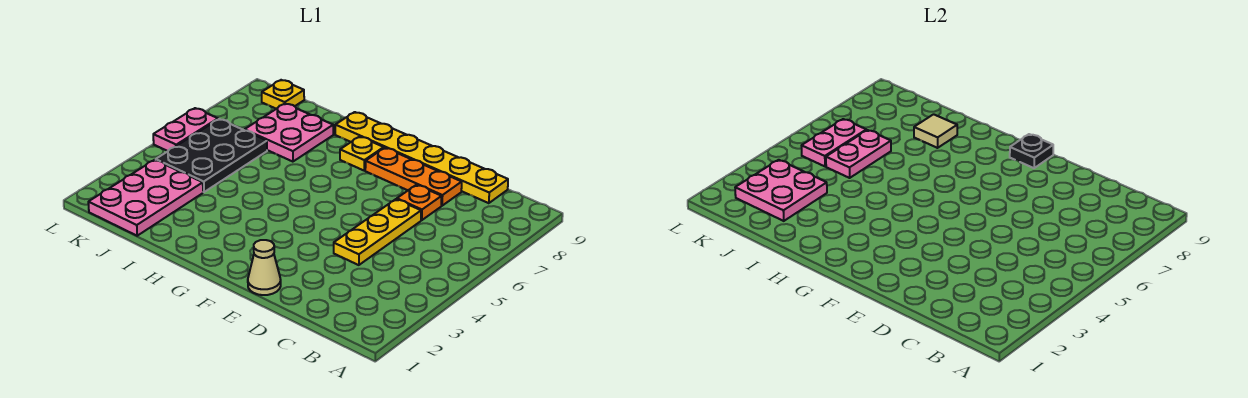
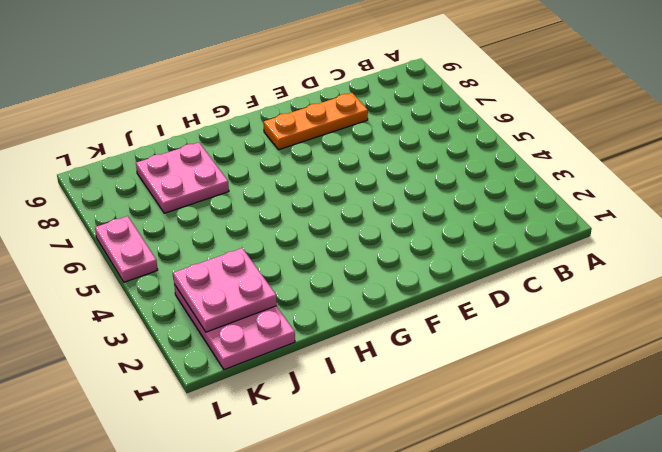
none -> yellow 1x6 plate [335,112,508,203]
none -> yellow 1x3 plate [334,199,421,265]
none -> orange 1x1 plate [397,185,442,220]

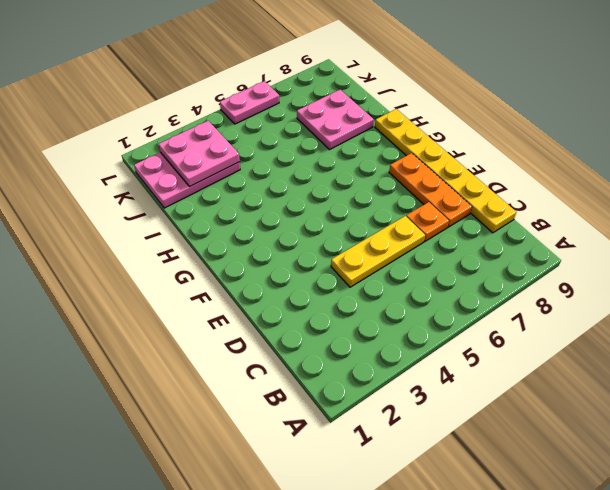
none -> tan 1x1 cone [248,240,281,295]
none -> yellow 1x1 plate [340,136,384,170]
none -> black 2x3 plate [156,119,267,192]

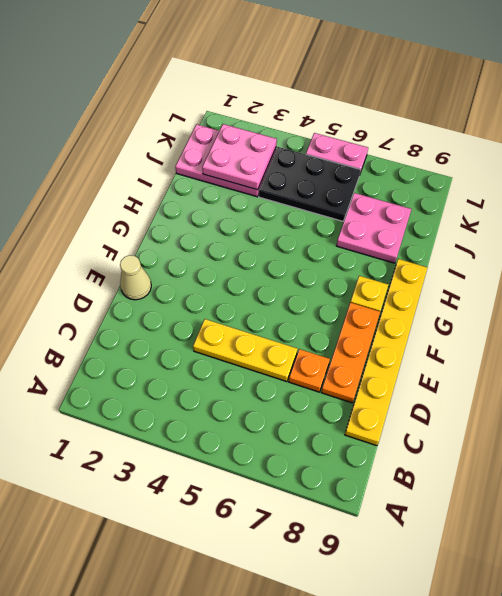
none -> yellow 1x1 plate [262,80,304,109]
none -> black 1x1 plate [1010,134,1053,168]
none -> tan 1x1 tile [914,114,957,148]

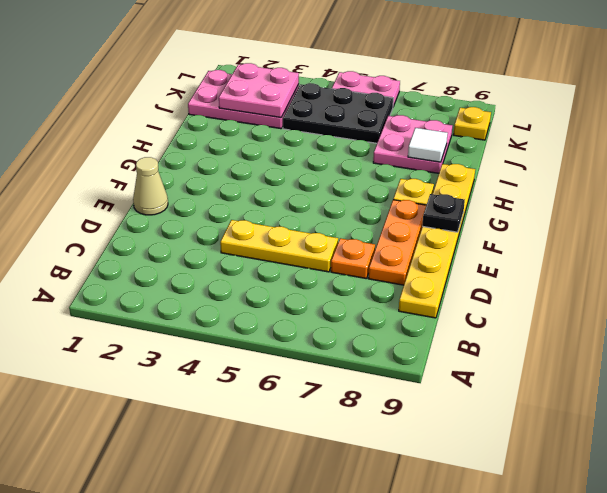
white 1x1 tile [408,128,448,162] -> tan 1x1 tile [914,114,957,148]
none -> pink 1x2 plate [826,130,891,178]
none -> pink 1x2 plate [801,119,866,166]

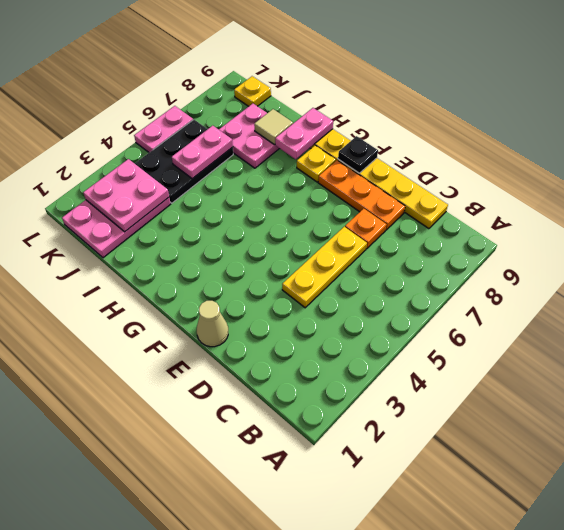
pink 1x2 plate [275,108,333,159] -> pink 1x2 plate moved to [801,119,866,166]

